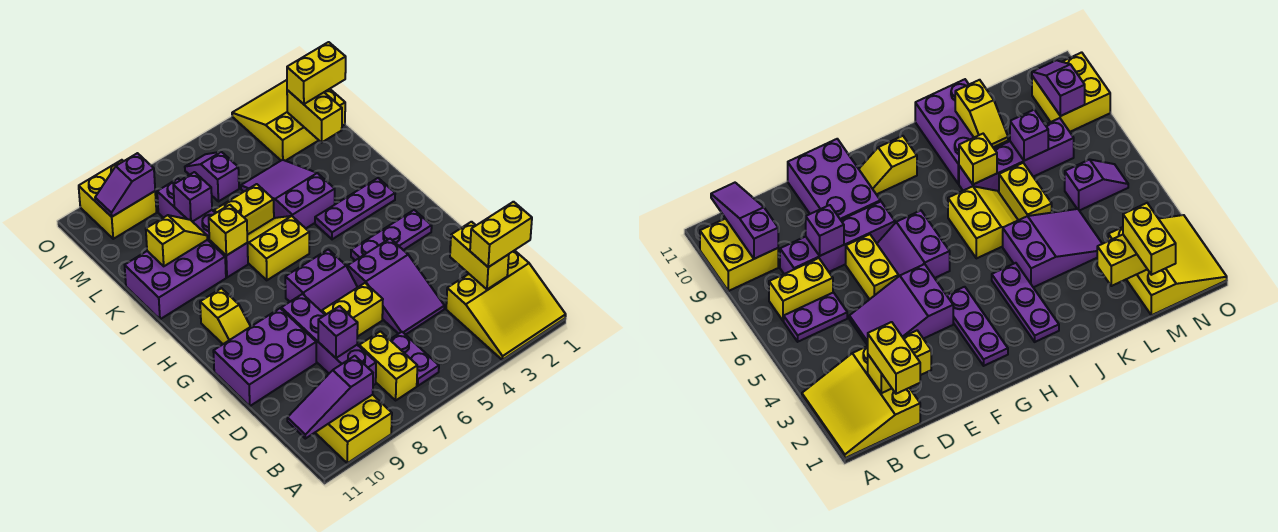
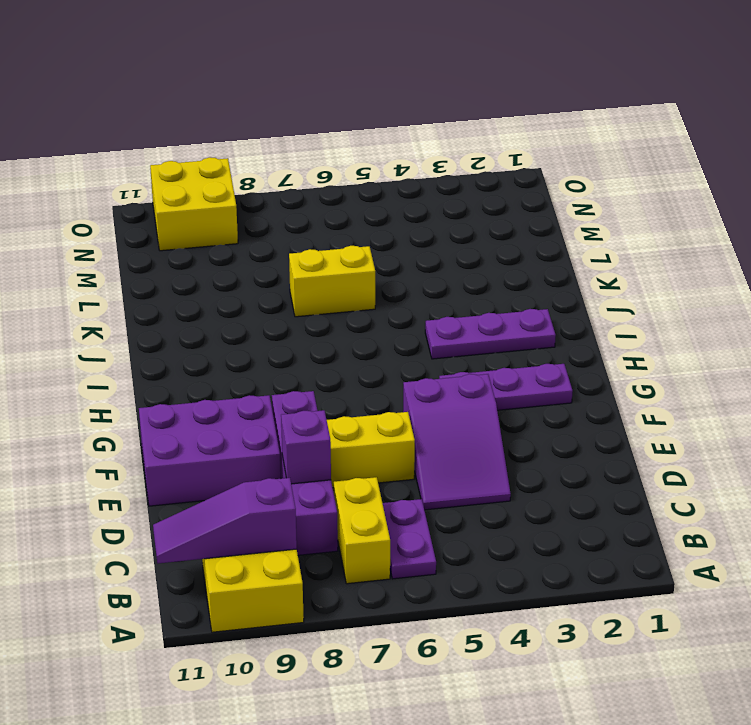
none -> yellow 3x3 slope [446,250,566,360]
none -> purple 2x2 slope [285,249,357,312]
none -> yellow 1x2 slope [200,288,251,344]
none -> yellow 2x2 slope [247,216,309,280]

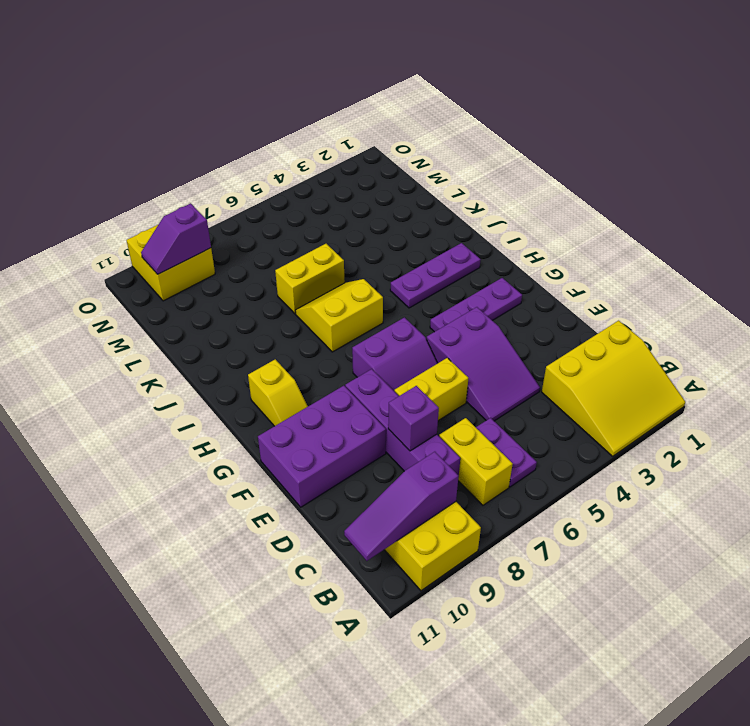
none -> purple 2x3 slope [241,160,335,228]
none -> purple 1x4 brick [157,179,248,277]
none -> purple 2x3 brick [125,240,226,319]
none -> yellow 3x3 slope [232,80,345,161]

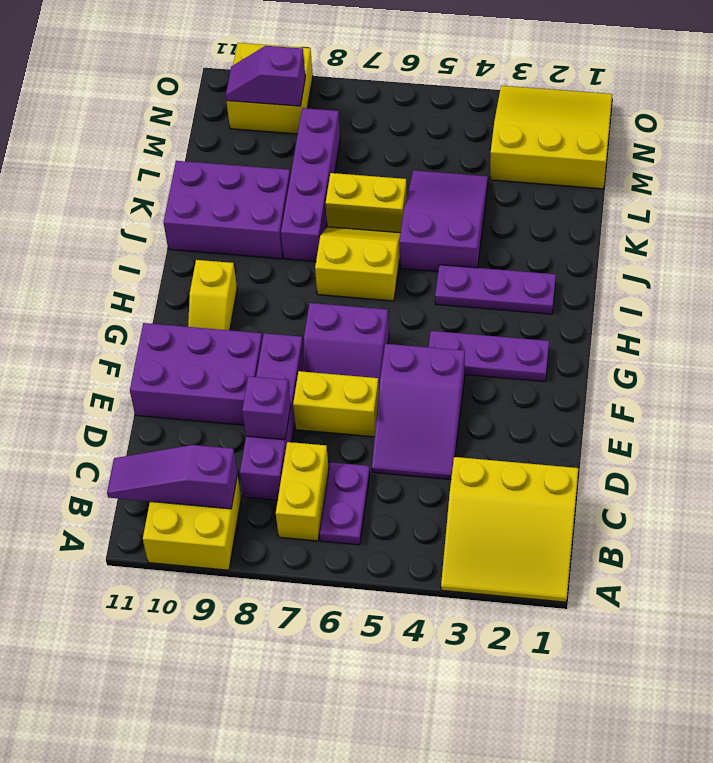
none -> purple 1x2 slope [185,152,239,202]
none -> yellow 1x2 brick [450,222,509,289]
none -> yellow 1x1 brick [209,205,247,256]
none -> yellow 1x2 slope [146,215,208,266]

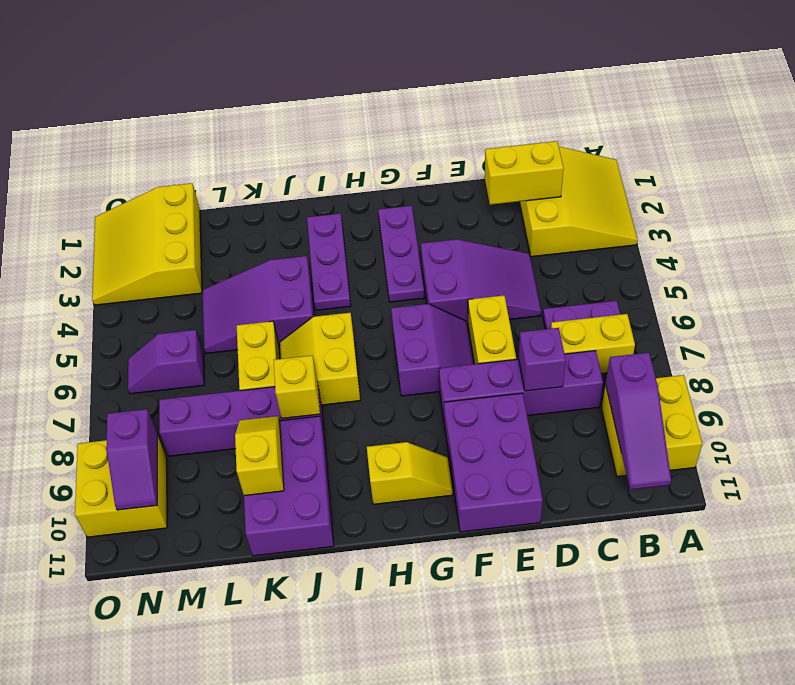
none -> yellow 1x2 brick [287,90,342,142]
none -> purple 1x1 brick [173,172,212,222]
none -> yellow 1x2 brick [470,202,532,267]
none -> yellow 1x2 brick [287,42,346,104]

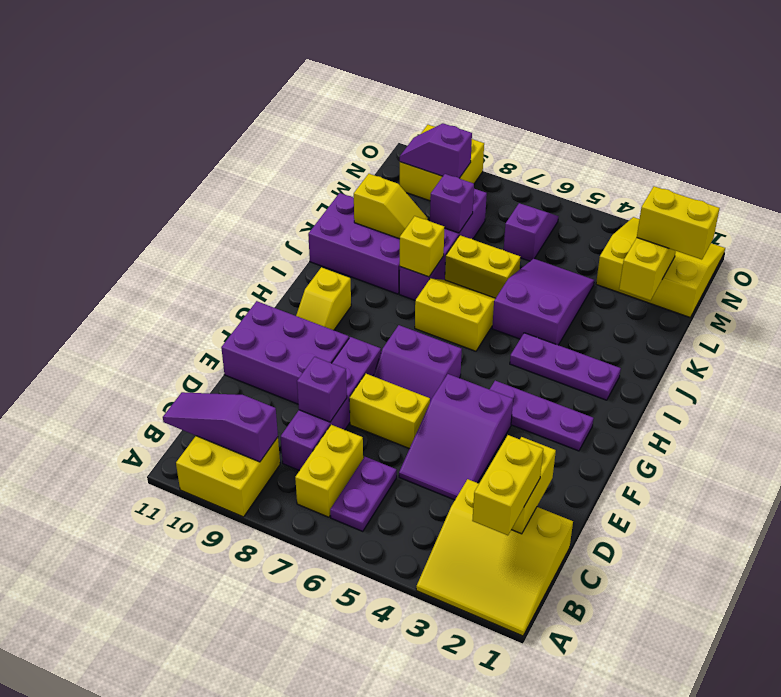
yellow 1x2 brick [472,435,543,535] -> yellow 1x2 brick turned to [470,202,532,267]

